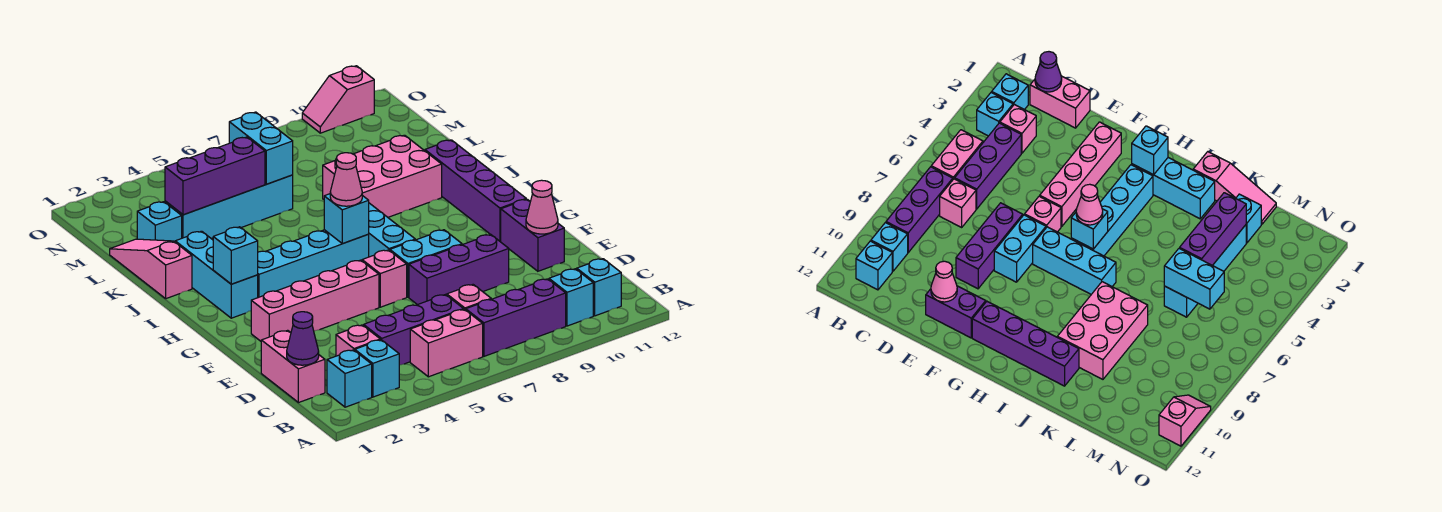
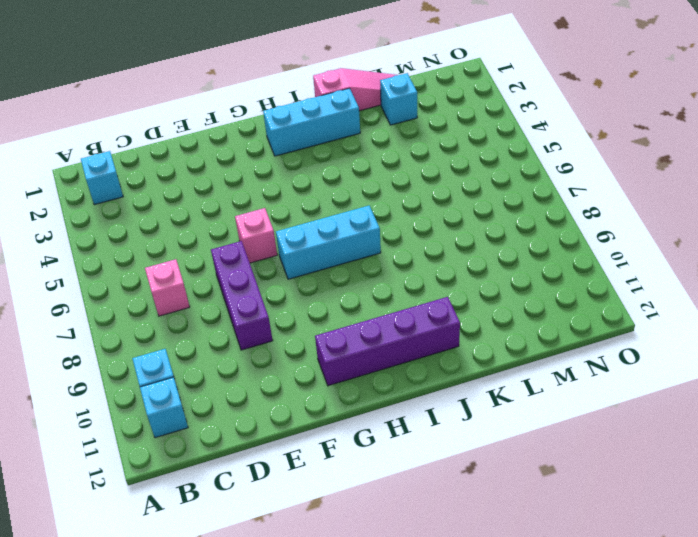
none -> cyan 1x1 brick [355,340,399,397]
none -> pink 1x2 brick [410,309,483,377]
none -> purple 1x3 brick [466,279,566,356]
none -> pink 1x2 brick [261,330,325,403]

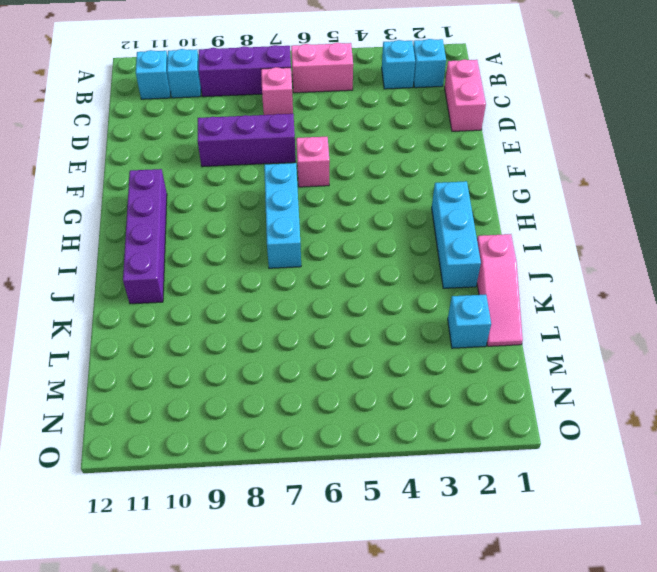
none -> pink 1x1 brick [336,325,380,356]
none -> purple 1x3 brick [364,295,464,365]
none -> purple 1x2 brick [501,199,564,271]
none -> pink 1x4 brick [251,260,379,341]

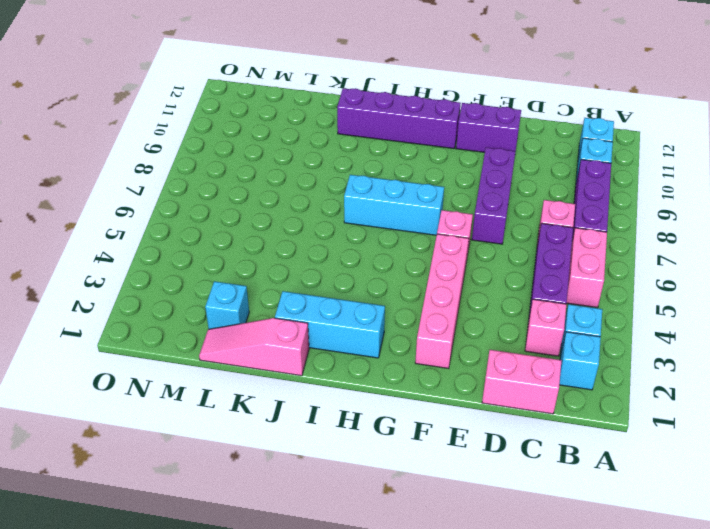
none -> cyan 1x2 brick [390,230,462,297]
none -> cyan 1x4 brick [258,230,369,298]
none -> pink 2x3 brick [323,135,442,217]
none -> cyan 1x4 brick [165,175,293,238]

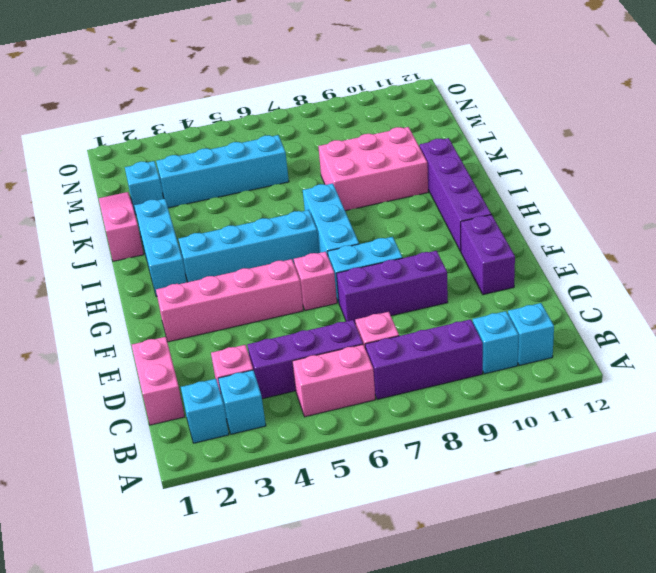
none -> pink 1x2 slope [302,66,374,133]
none -> purple 1x1 cone [287,312,319,365]
none -> pink 1x1 cone [526,180,558,234]
none -> cyan 1x1 brick [213,227,258,284]

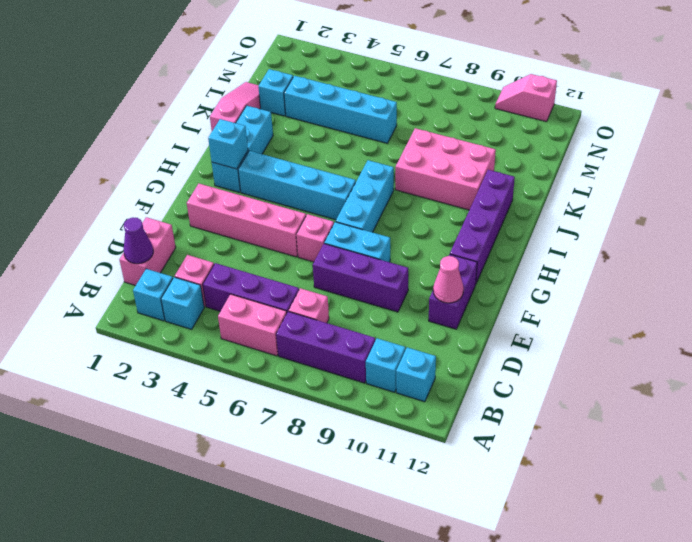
none -> cyan 1x1 brick [324,194,369,244]
none -> purple 1x3 brick [165,137,265,215]
none -> cyan 1x2 brick [229,112,293,184]
none -> pink 1x1 cone [330,153,362,206]

